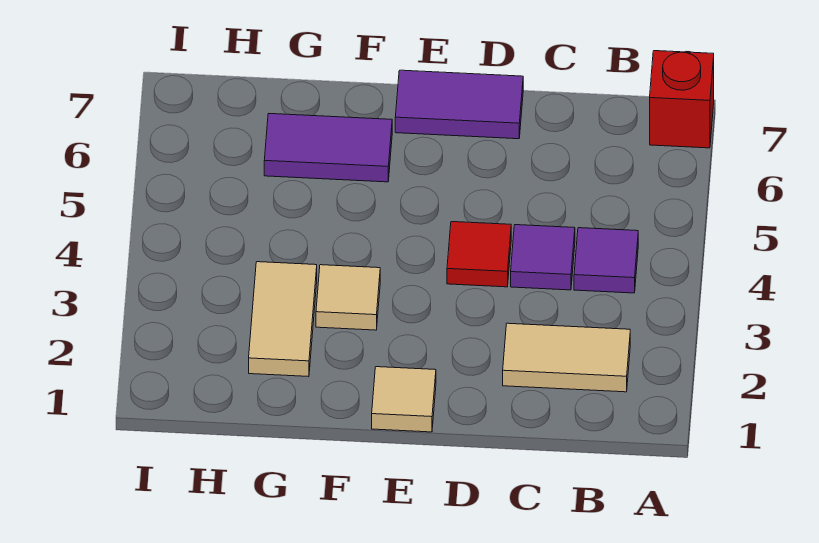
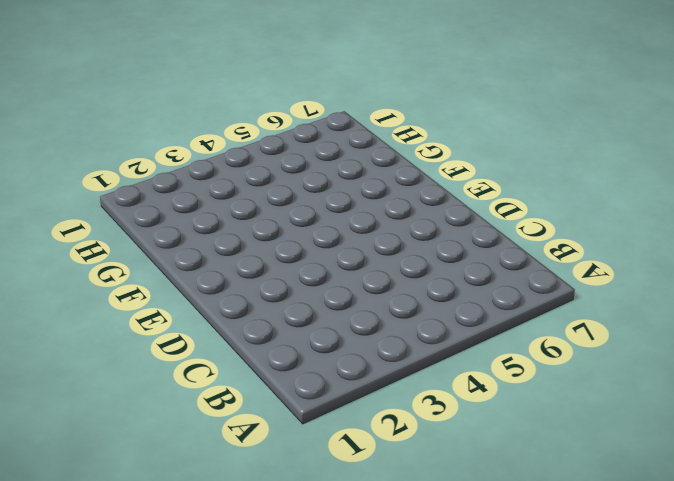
none -> red 1x1 brick [650,51,714,148]
none -> tan 1x2 tile [503,323,630,392]

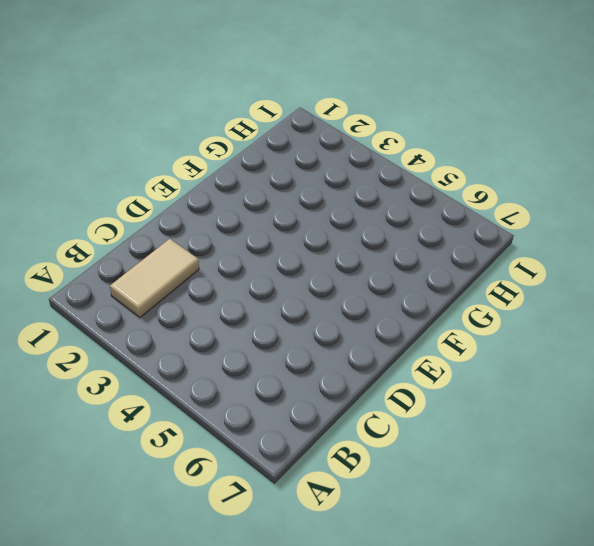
none -> red 1x1 brick [650,51,714,148]
none -> purple 1x1 tile [574,228,638,293]

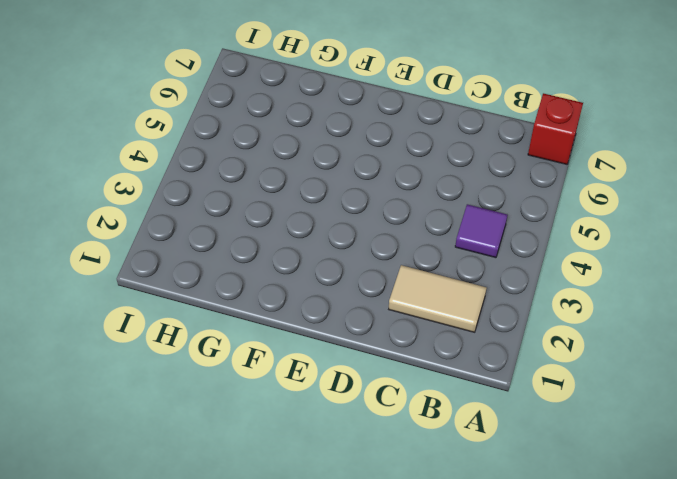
none -> purple 1x1 tile [511,225,575,290]
none -> red 1x1 tile [447,222,511,287]

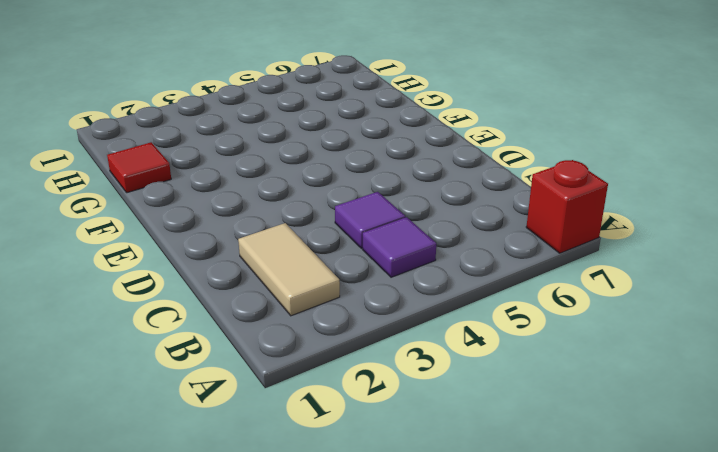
red 1x1 tile [107,142,171,193] -> red 1x1 tile moved to [447,222,511,287]
none -> purple 1x2 tile [395,70,523,139]
none -> tan 1x1 tile [372,367,436,432]

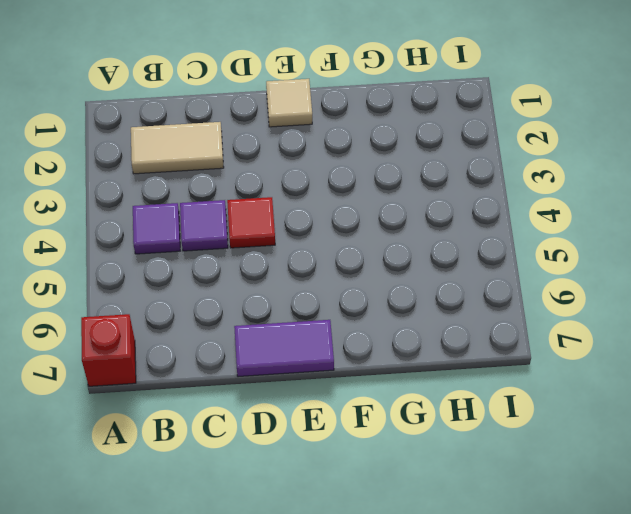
none -> tan 1x1 tile [316,265,380,330]
none -> purple 1x2 tile [264,114,392,182]

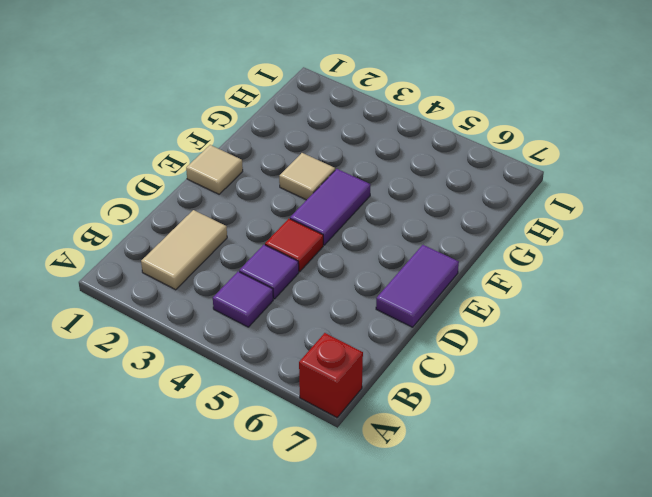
purple 1x2 tile [290,169,370,245] -> purple 1x2 tile moved to [264,114,392,182]
none -> tan 1x2 tile [249,262,317,377]

